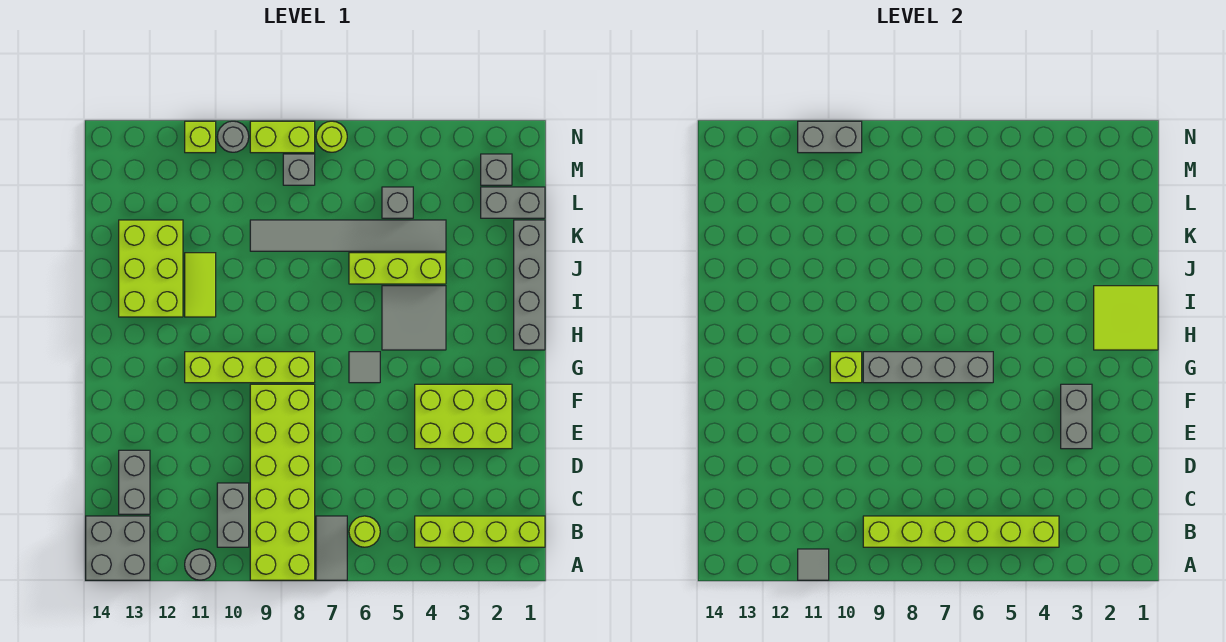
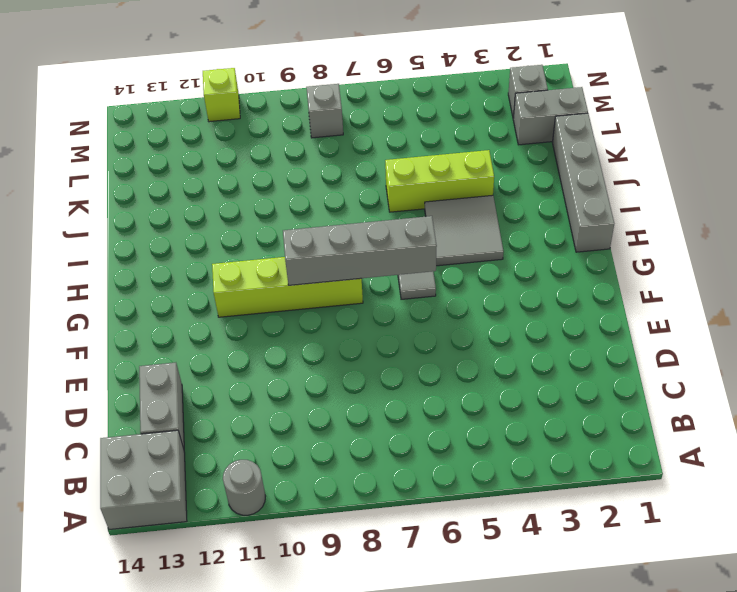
none -> grey 1x2 tile [316,516,347,580]
none -> lime 2x6 brick [250,384,315,580]
none -> lime 1x4 brick [415,516,545,547]
none -> lime 1x1 round brick [349,516,380,547]

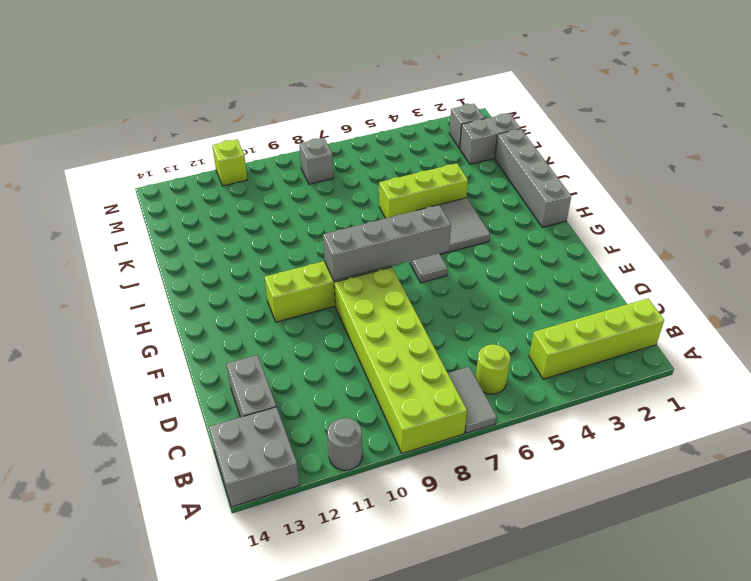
none -> grey 1x2 brick [217,483,249,547]
none -> lime 2x3 brick [415,384,512,449]
none -> lime 1x2 tile [185,253,216,317]
none -> lime 2x3 brick [119,220,183,317]

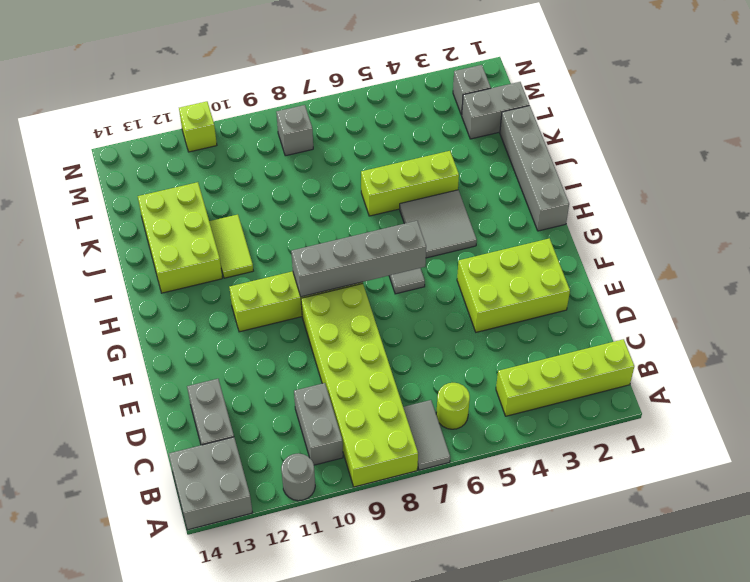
none -> grey 1x6 tile [250,220,446,251]
none -> grey 1x1 brick [382,187,413,218]
none -> lime 1x1 round brick [316,121,347,152]
none -> lime 1x2 brick [250,121,315,153]

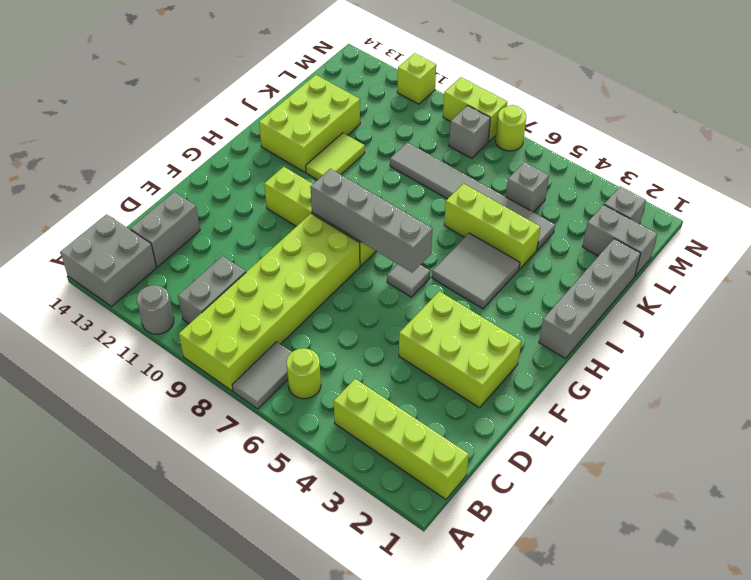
none -> grey 1x1 round brick [217,121,249,152]
none -> grey 1x1 tile [798,549,829,580]
none -> lime 1x6 brick [863,516,1059,547]
none -> grey 1x2 brick [1061,384,1092,449]

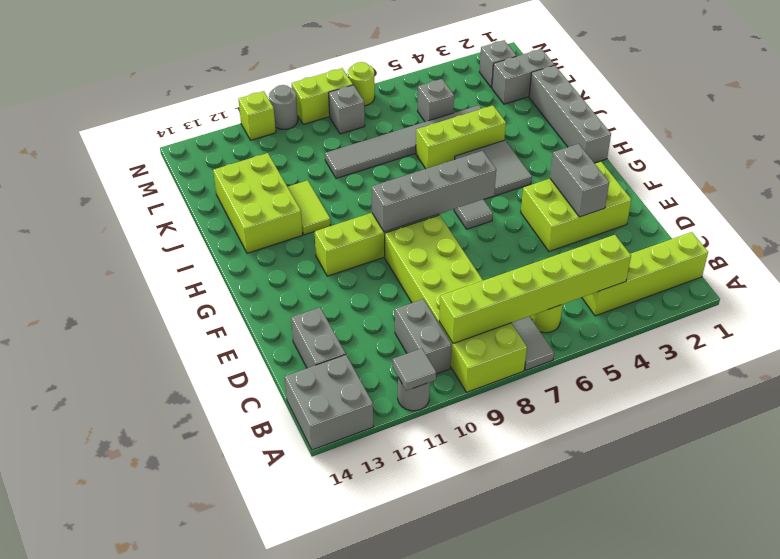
none -> lime 1x1 brick [830,352,862,383]
none -> lime 2x2 tile [1094,286,1158,350]
none -> grey 1x2 brick [798,121,862,153]

